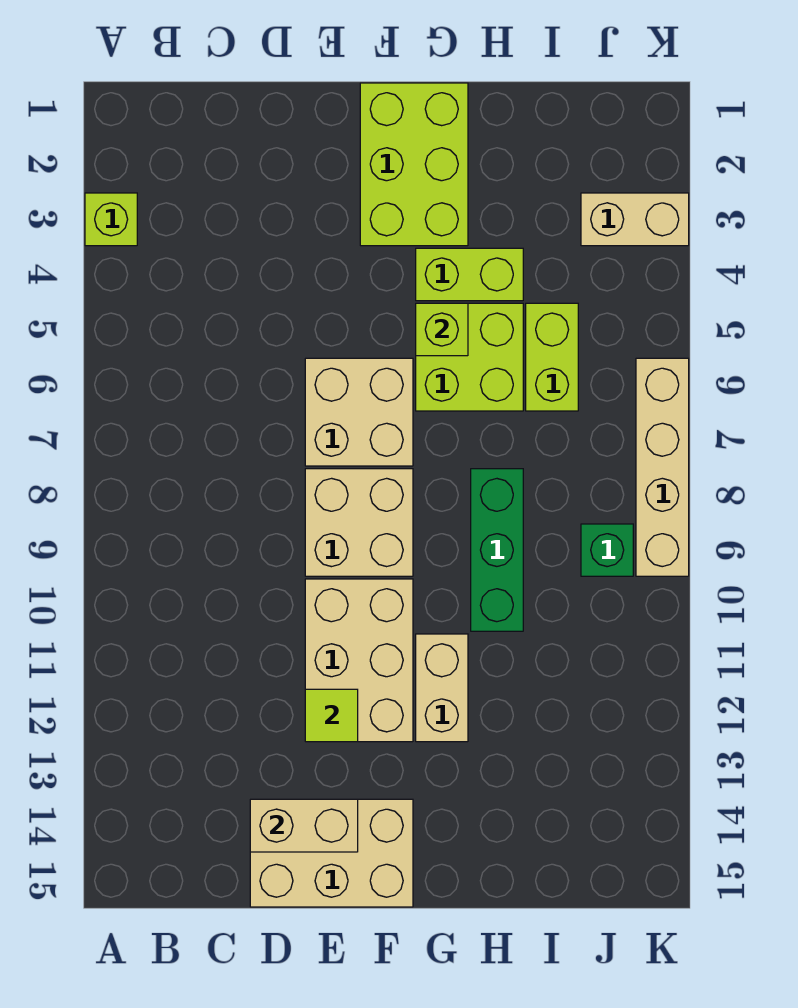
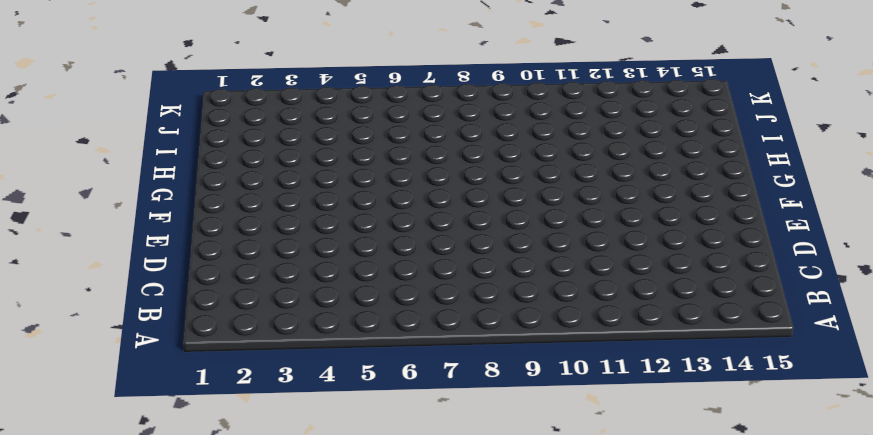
none -> lime 1x1 brick [85,193,137,246]
none -> tan 2x3 brick [250,799,413,907]
none -> tan 2x2 brick [305,358,413,466]

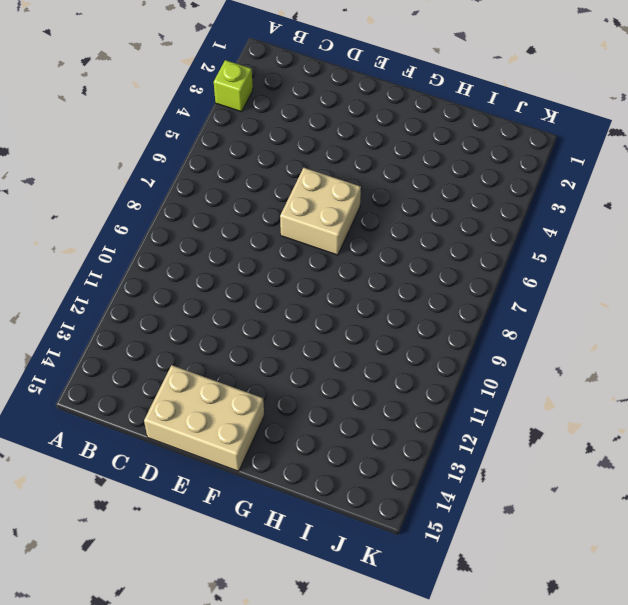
none -> tan 2x2 brick [305,469,413,576]
none -> tan 2x3 brick [305,579,413,742]
none -> lime 2x3 brick [360,83,468,246]

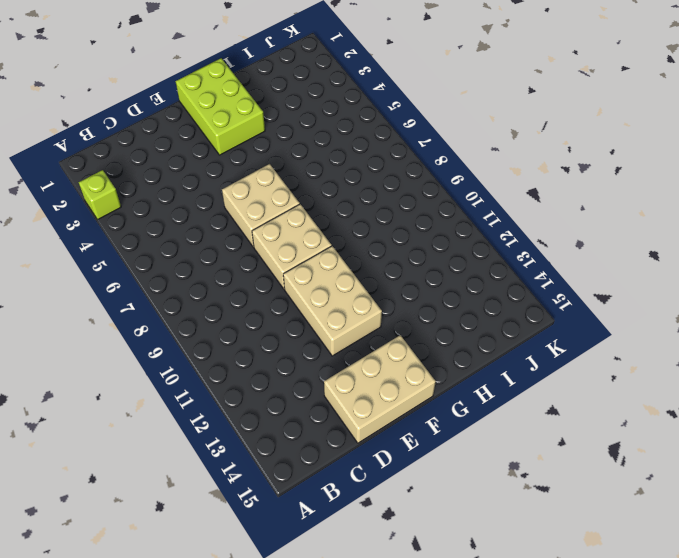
none -> lime 1x2 brick [416,248,523,301]
none -> lime 2x2 brick [416,303,523,411]
none -> tan 1x2 brick [416,634,468,742]

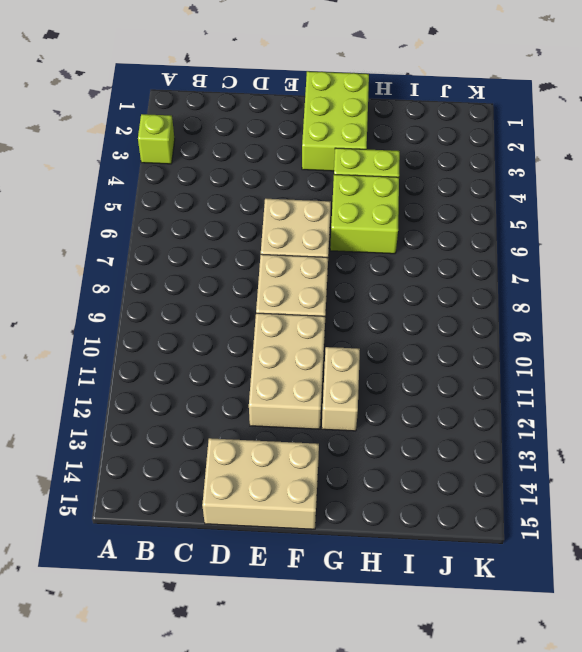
none -> green 1x3 brick [471,469,523,631]
none -> lime 1x2 brick [526,303,578,411]
none -> tan 1x2 brick [581,193,689,246]

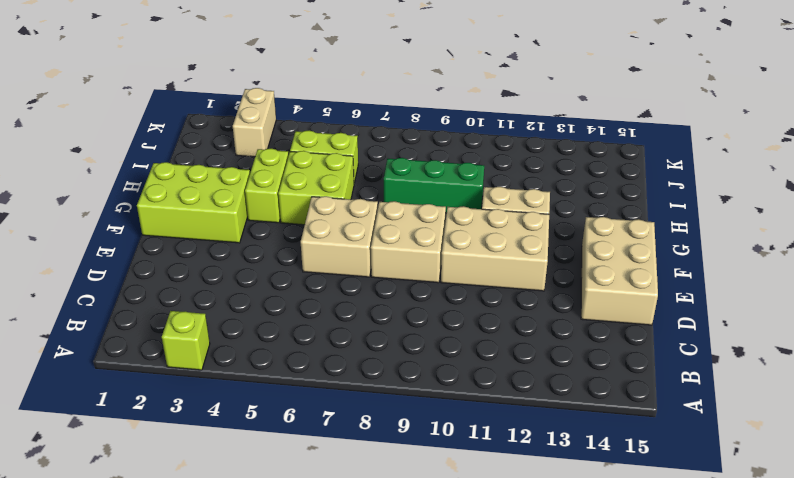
none -> green 1x1 brick [581,524,633,576]
none -> tan 1x4 brick [636,358,689,576]
none -> tan 1x2 brick [250,799,358,852]

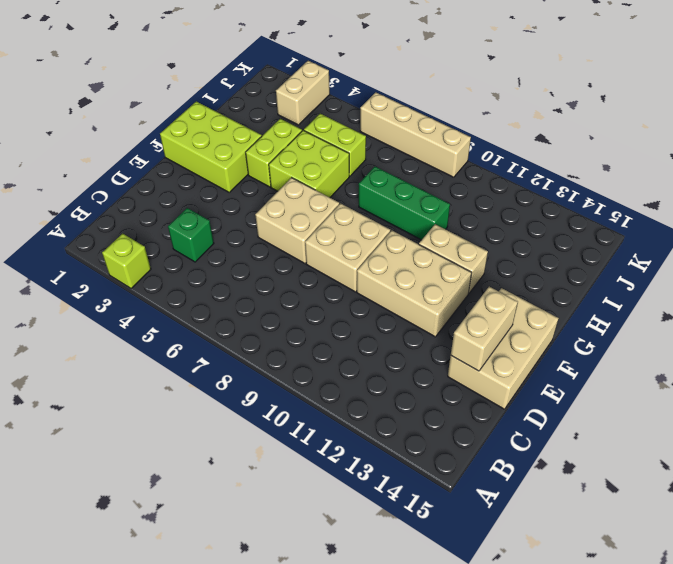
green 1x1 brick [168,208,214,262] -> green 1x1 brick moved to [581,524,633,576]
none -> lime 1x1 tile [305,689,358,742]
none -> lime 1x1 brick [416,303,468,356]

